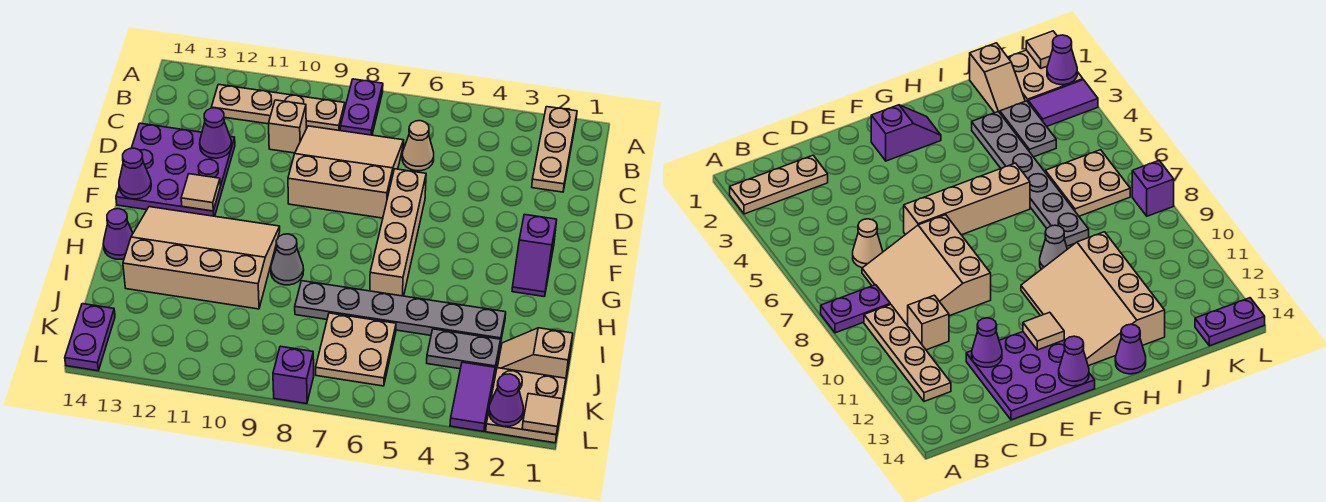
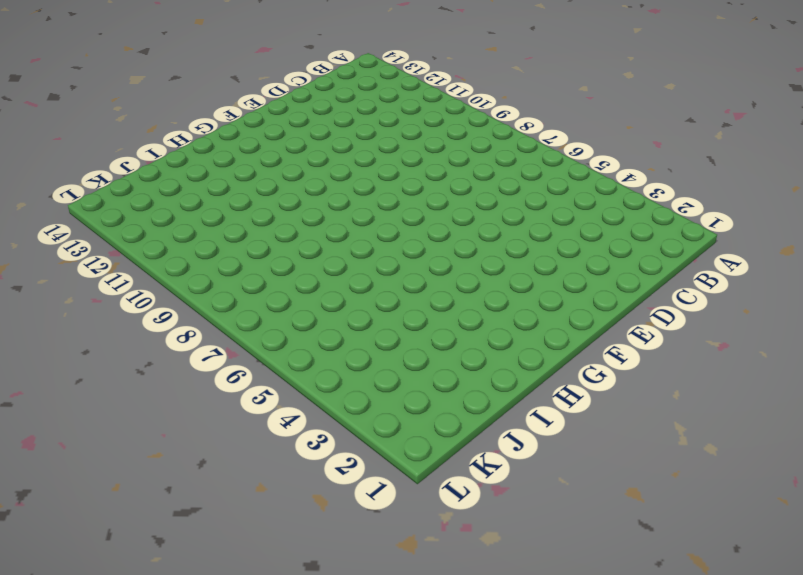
none -> tan 1x3 plate [532,107,577,192]
none -> purple 1x2 plate [340,79,383,135]
none -> tan 1x4 plate [211,84,345,131]

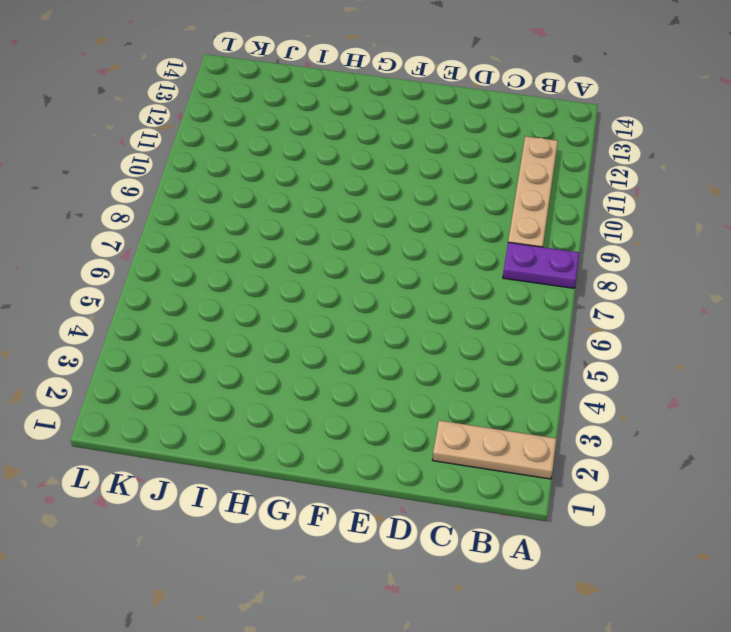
none -> tan 1x1 cone [402,121,434,171]
none -> tan 3x3 slope [288,126,404,218]
none -> tan 1x1 brick [269,100,306,153]

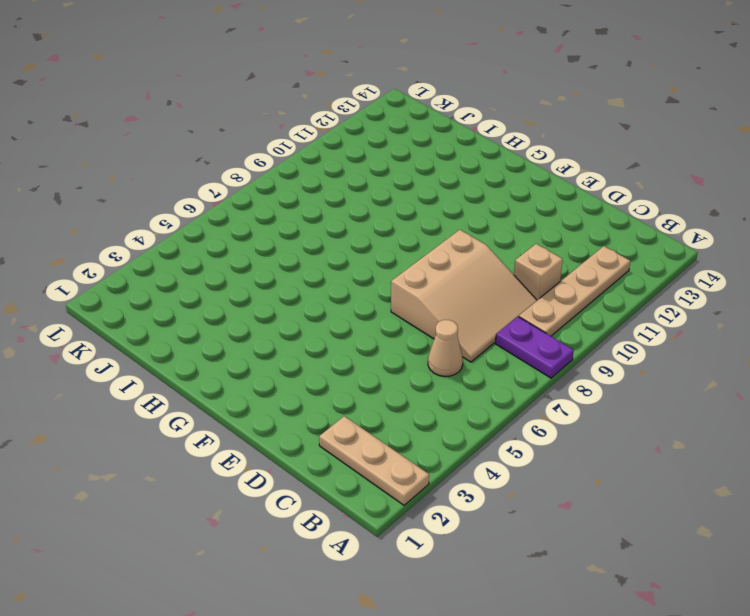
none -> purple 3x3 plate [116,123,235,216]
none -> tan 1x4 brick [370,169,426,296]
none -> purple 1x2 slope [512,214,557,297]

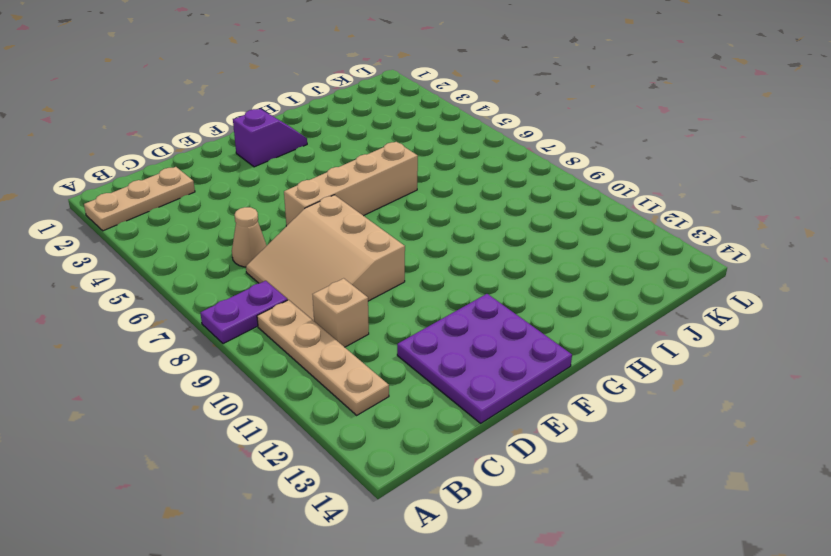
none -> tan 3x4 slope [123,207,280,309]
none -> grey 1x1 cone [271,234,304,285]
none -> purple 1x1 cone [103,209,133,259]

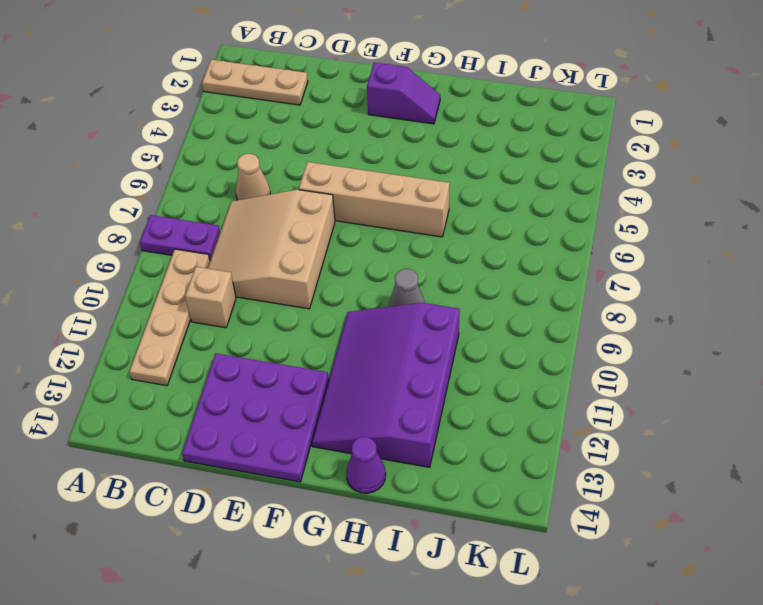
purple 3x4 slope [312,303,460,467] -> tan 3x4 slope [123,207,280,309]
none -> grey 1x6 plate [295,281,506,344]
none -> tan 1x2 slope [497,328,573,378]
none -> grey 1x2 plate [427,329,501,371]

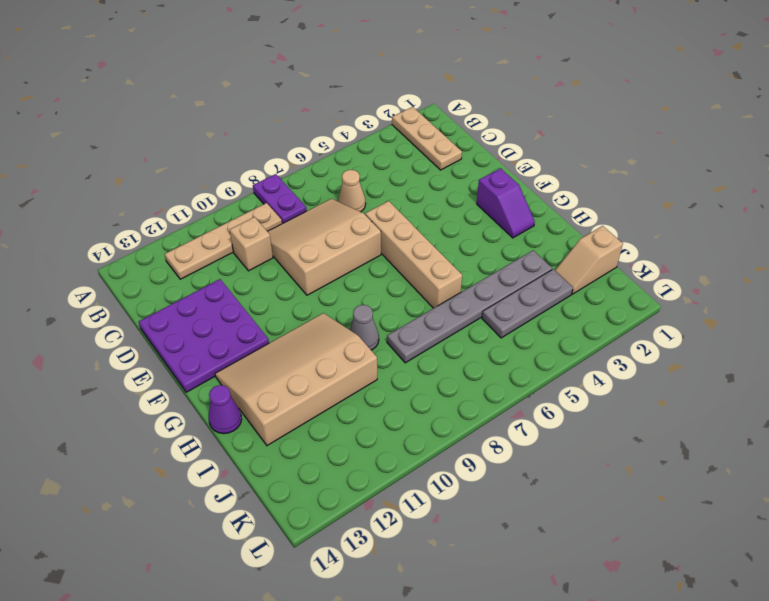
grey 1x3 plate [482,269,573,338] -> grey 1x2 plate [427,329,501,371]
none -> tan 2x2 plate [316,313,396,386]
none -> tan 2x2 plate [486,368,566,443]
none -> purple 1x2 tile [450,362,495,432]

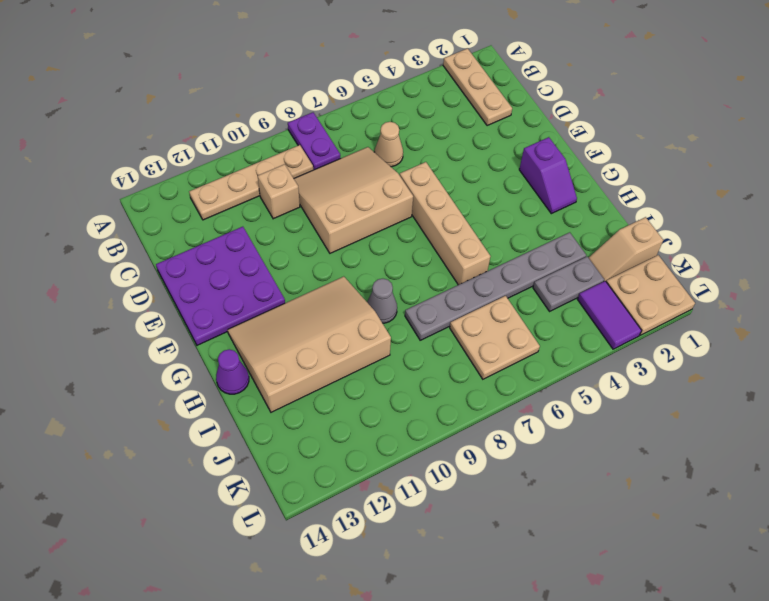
none -> purple 1x2 plate [65,304,115,371]
none -> purple 1x1 brick [273,346,314,404]
none -> purple 1x1 cone [200,108,232,158]

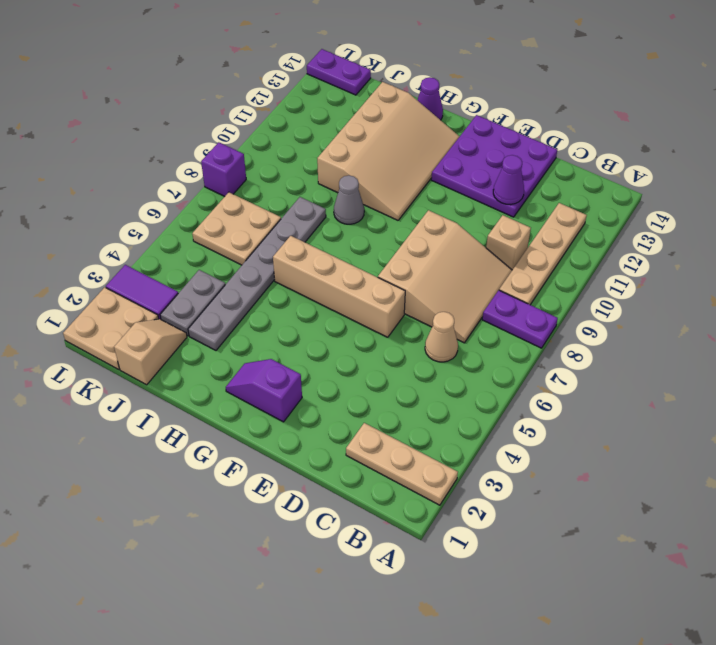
none -> tan 1x1 tile [181,174,220,211]
none -> purple 1x1 cone [119,148,151,199]
none -> tan 1x1 tile [522,393,562,435]

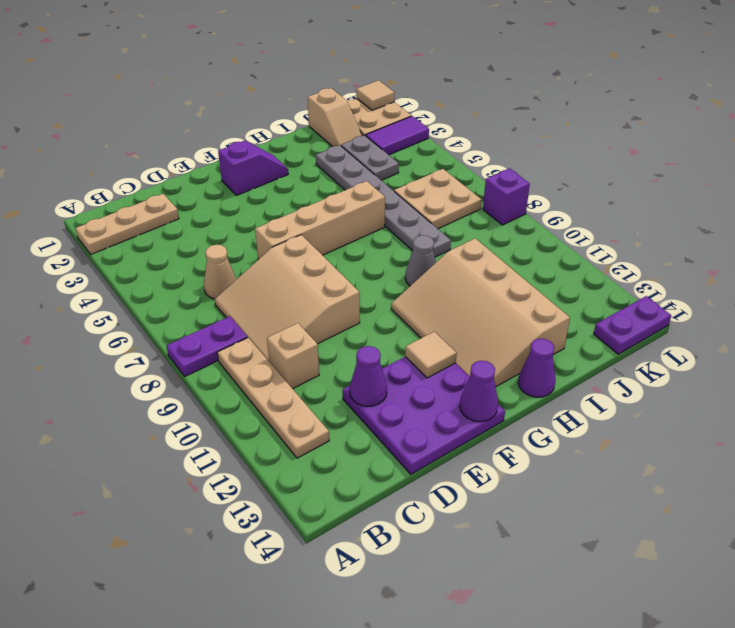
none -> purple 1x1 cone [489,374,523,426]

